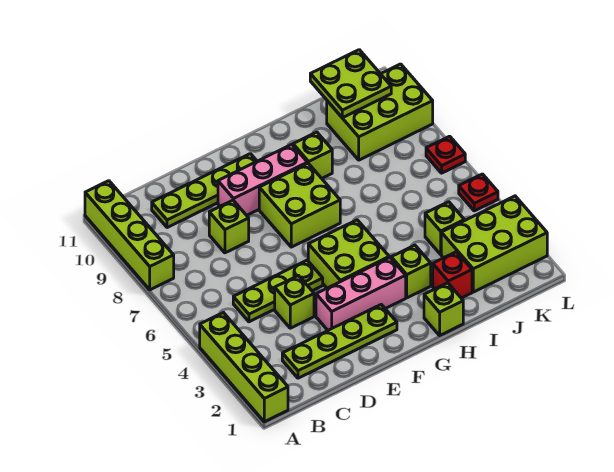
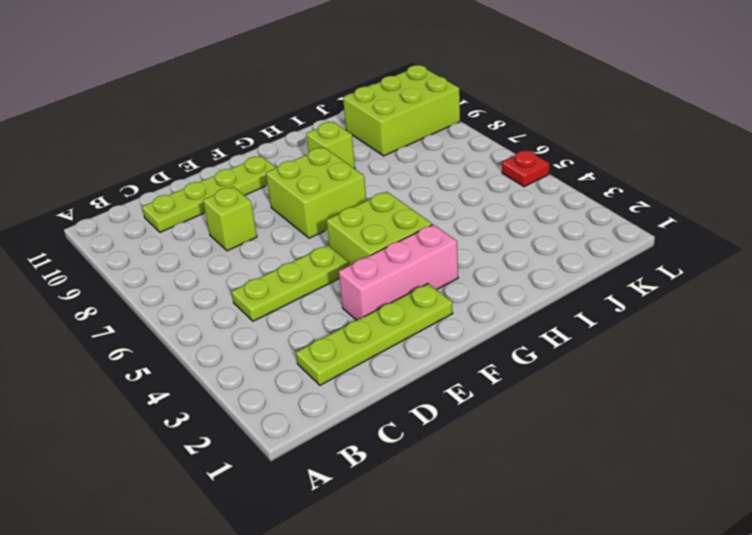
none -> lime 1x4 brick [200,313,288,422]
none -> lime 1x4 brick [85,181,174,290]
none -> lime 1x1 brick [275,276,314,328]

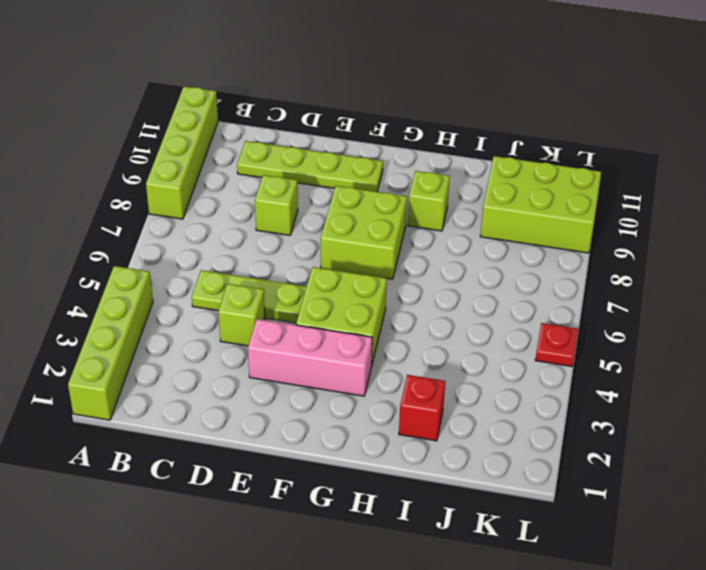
none -> lime 1x4 plate [282,304,397,378]
none -> pink 1x3 brick [218,144,307,215]
none -> lime 1x1 brick [424,283,463,335]

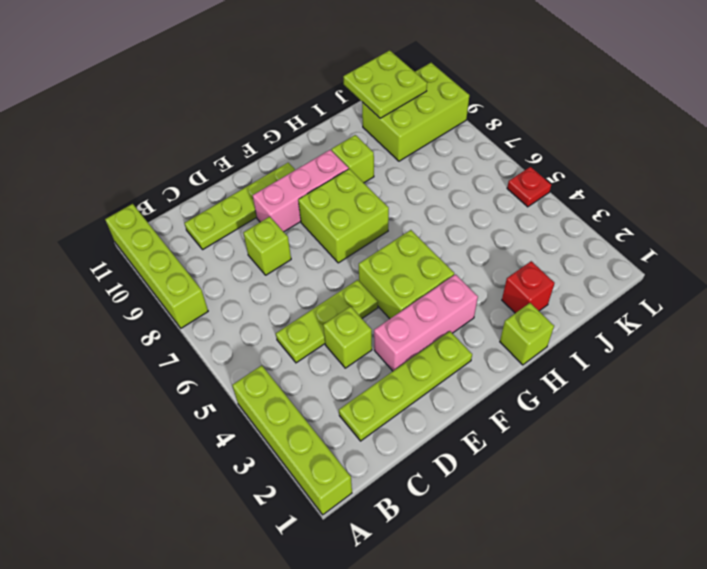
none -> lime 1x1 brick [391,245,431,298]
none -> lime 2x3 brick [441,196,547,292]
none -> lime 1x1 brick [425,202,464,254]

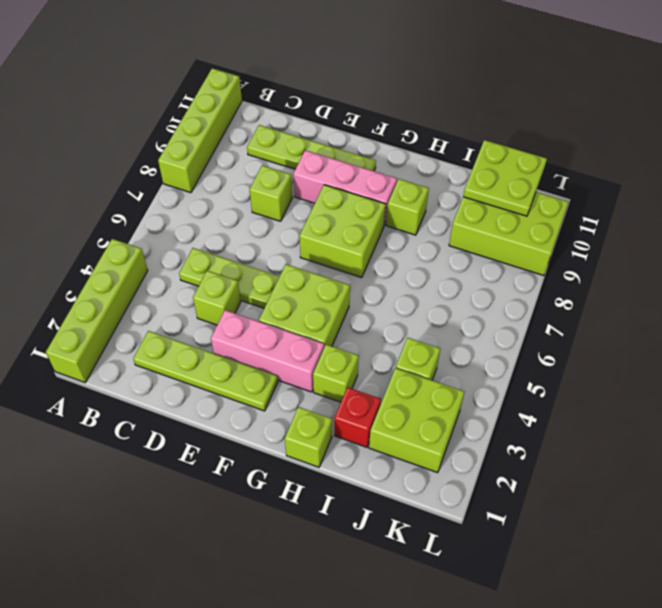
lime 2x2 brick [369,368,464,473] -> lime 2x3 brick [441,196,547,292]
none -> red 1x1 plate [459,174,498,211]
none -> red 1x1 plate [426,136,465,173]

